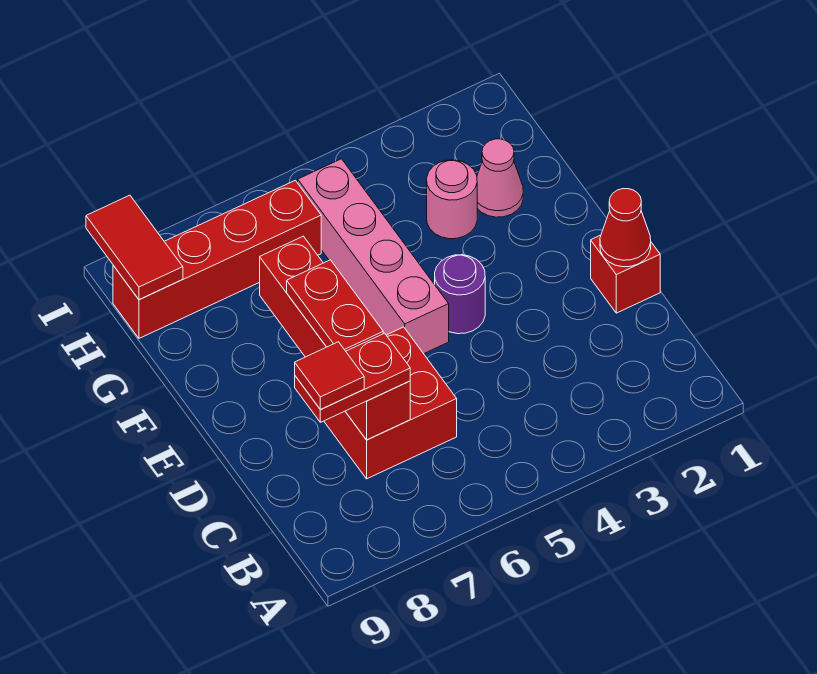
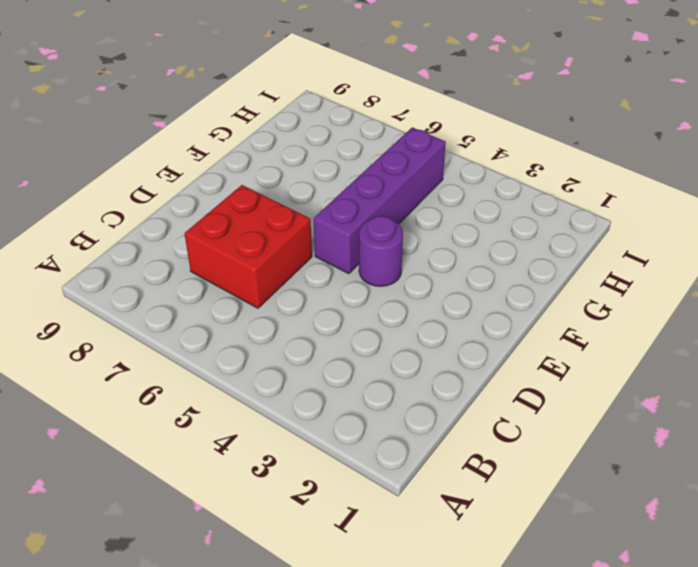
purple 1x4 brick [314,127,446,274] -> pink 1x4 brick [298,159,449,354]
none -> red 1x1 brick [591,235,660,313]
none -> pink 1x1 cone [477,139,523,217]
none -> pink 1x1 round brick [427,160,477,239]

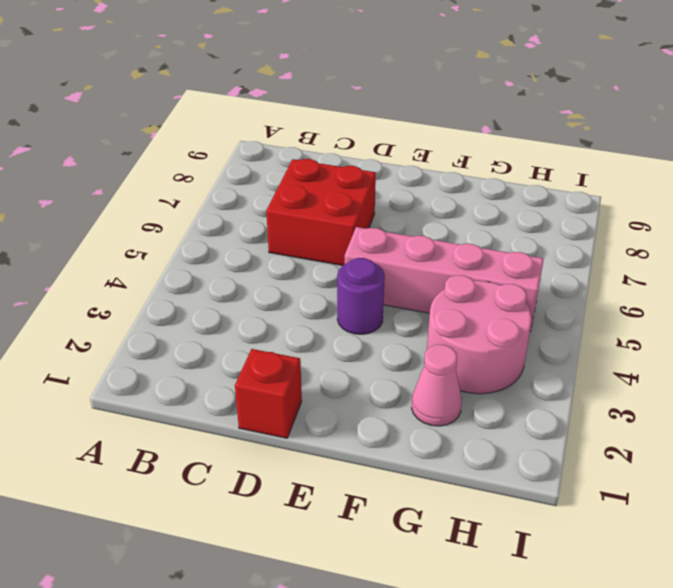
pink 2x2 round brick [427,275,532,394] -> pink 1x1 round brick [427,160,477,239]
none -> red 1x4 brick [113,180,321,338]
none -> red 1x4 brick [260,236,410,440]
none -> red 1x1 cone [600,189,651,267]

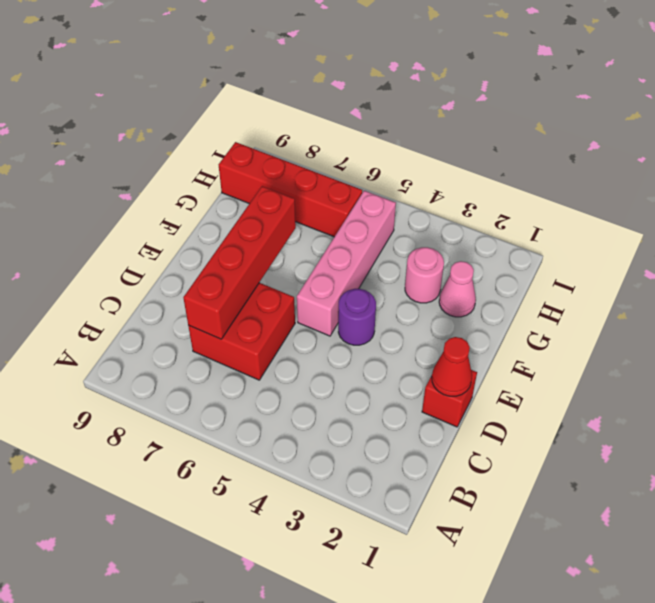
none -> red 1x2 tile [86,195,183,299]
none -> red 1x2 plate [295,333,410,422]
none -> red 1x2 plate [287,260,383,351]

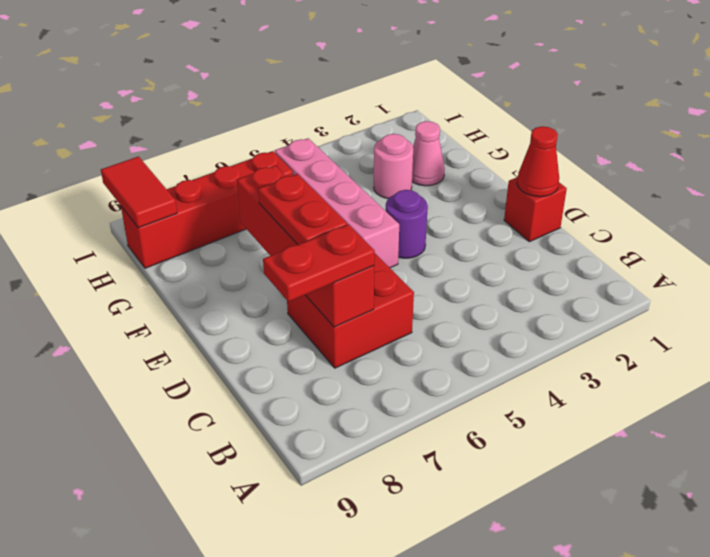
none -> red 1x1 tile [295,342,364,409]

